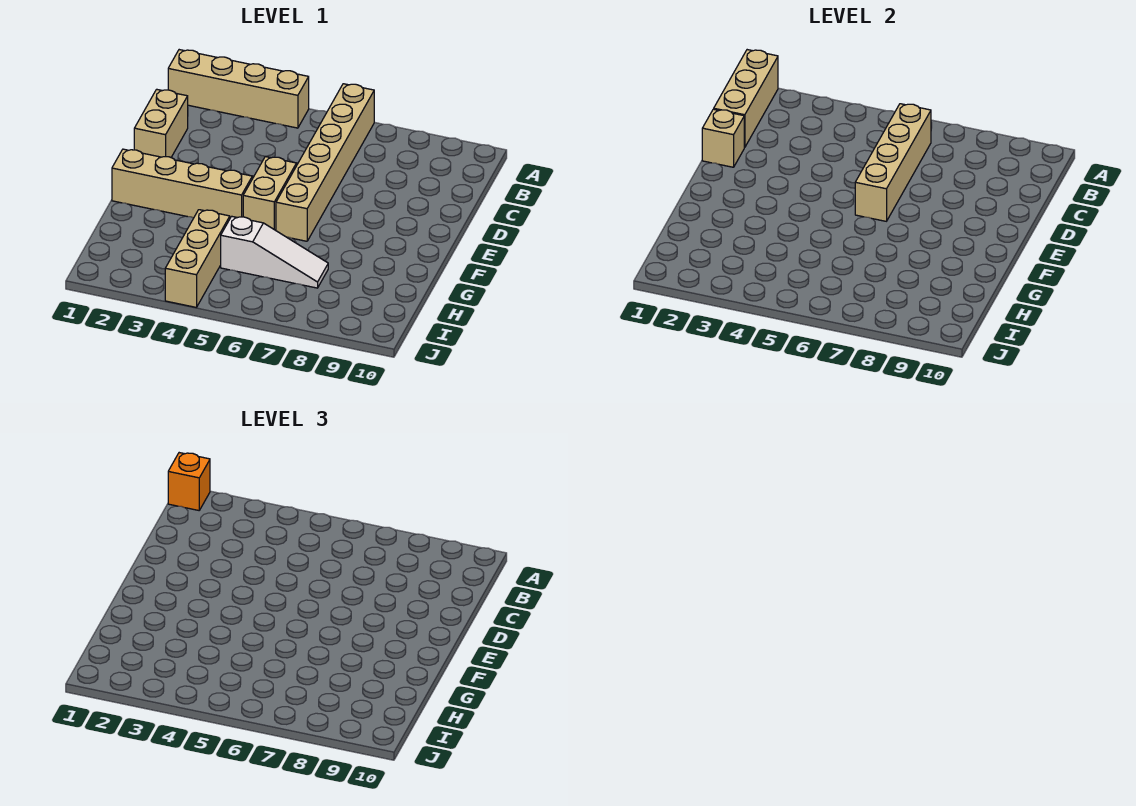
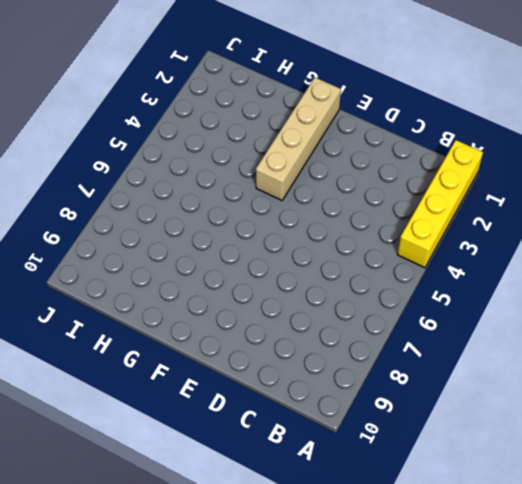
yellow 1x4 brick [397,140,483,268] -> tan 1x4 brick [168,50,309,128]
none -> tan 1x6 brick [276,84,374,241]
none -> tan 1x2 brick [134,89,188,157]

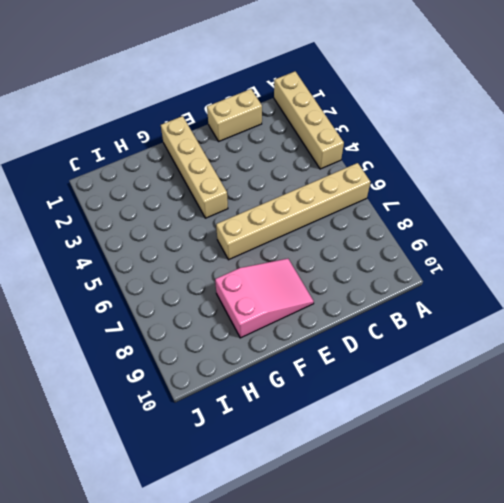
pink 2x3 slope [215,259,314,338] -> none
none -> tan 1x2 brick [243,157,296,230]
none -> tan 1x3 brick [165,210,230,307]

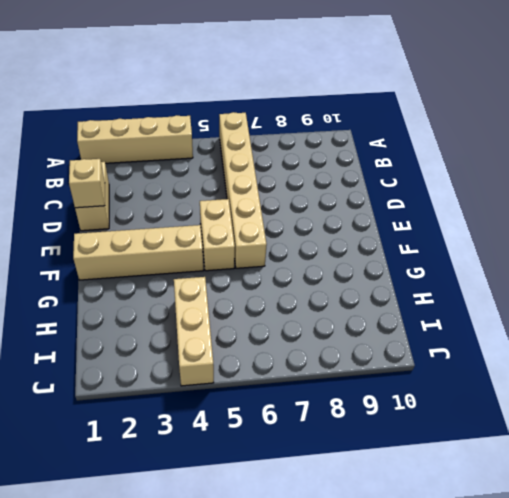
none -> white 1x3 slope [221,216,328,288]
none -> tan 1x3 brick [714,50,778,147]

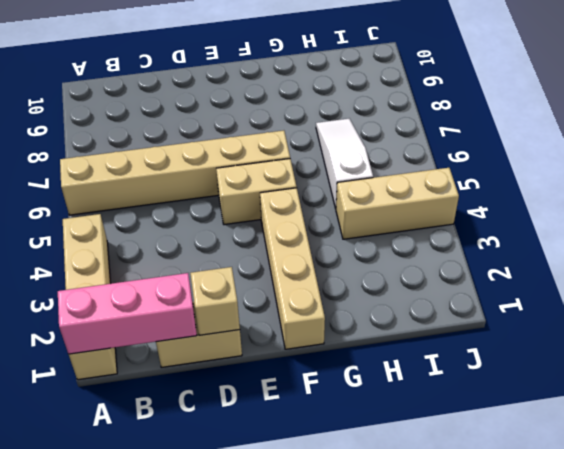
pink 1x3 brick [58,273,197,354] -> tan 1x3 brick [714,50,778,147]
none -> tan 1x4 brick [855,104,931,221]
none -> orange 1x1 brick [168,453,210,510]

